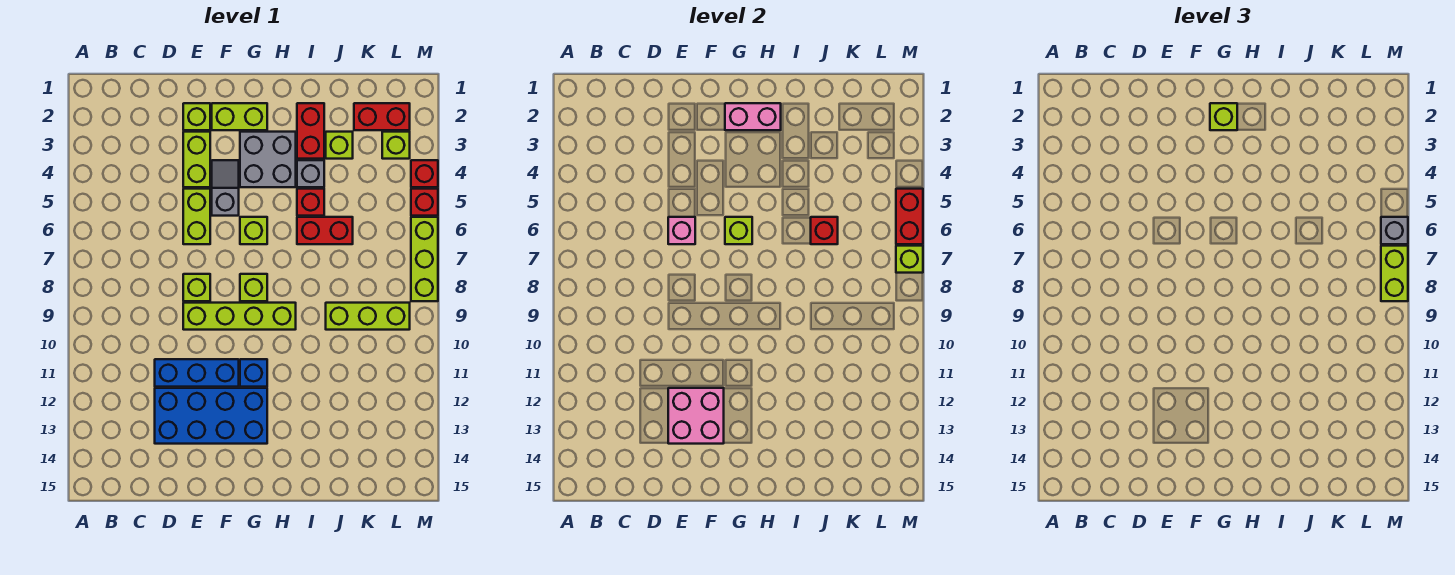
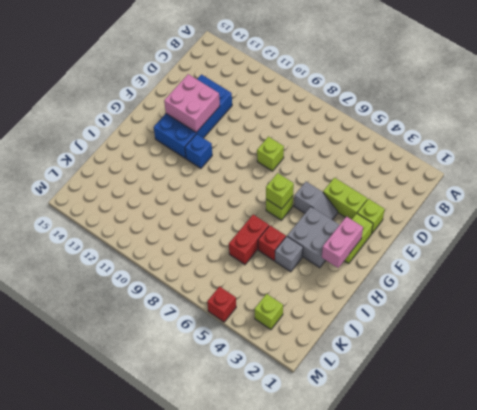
none -> blue 1x3 brick [155,359,239,387]
none -> lime 1x2 brick [183,189,210,244]
none -> lime 1x4 brick [183,303,296,330]
none -> lime 1x1 brick [240,274,267,301]

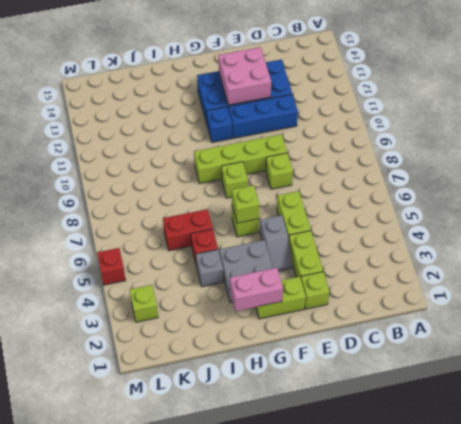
none -> red 1x2 brick [297,103,324,159]
none -> lime 1x1 brick [326,132,353,159]
none -> lime 1x3 brick [326,303,410,330]
none -> red 1x2 brick [354,103,410,130]

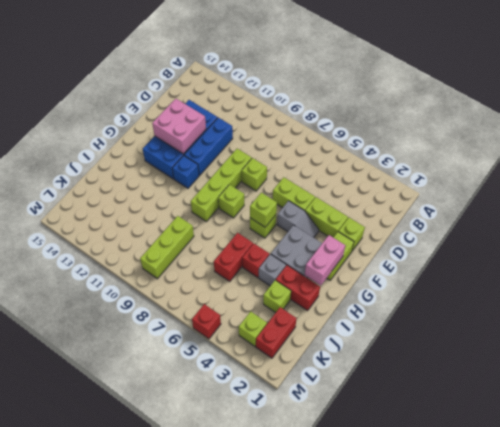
none -> red 1x1 brick [411,160,438,187]
none -> lime 1x3 brick [411,217,438,301]
none -> pink 1x1 brick [668,217,695,244]
none -> red 1x1 brick [811,217,838,244]

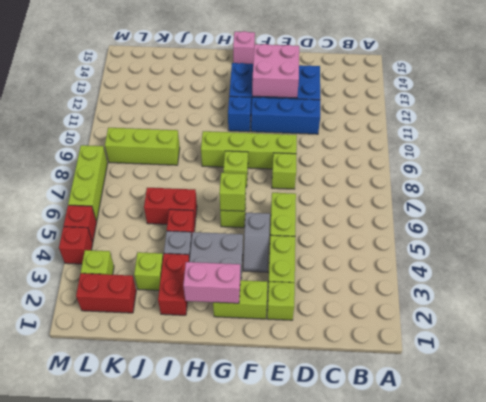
pink 1x1 brick [233,31,255,64] -> pink 1x1 brick moved to [668,217,695,244]
none -> red 1x1 brick [811,217,838,244]
none -> red 1x2 brick [896,189,923,244]
none -> lime 1x1 brick [896,246,923,273]
none -> lime 1x1 brick [1210,103,1237,130]

